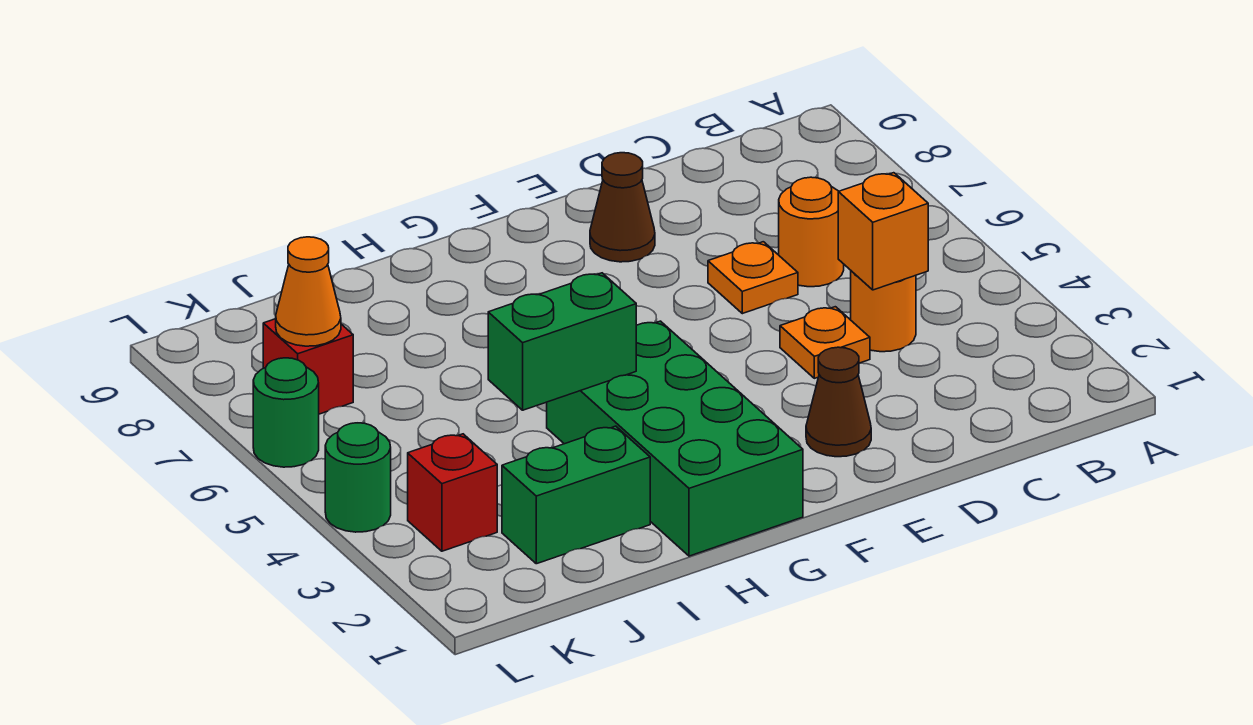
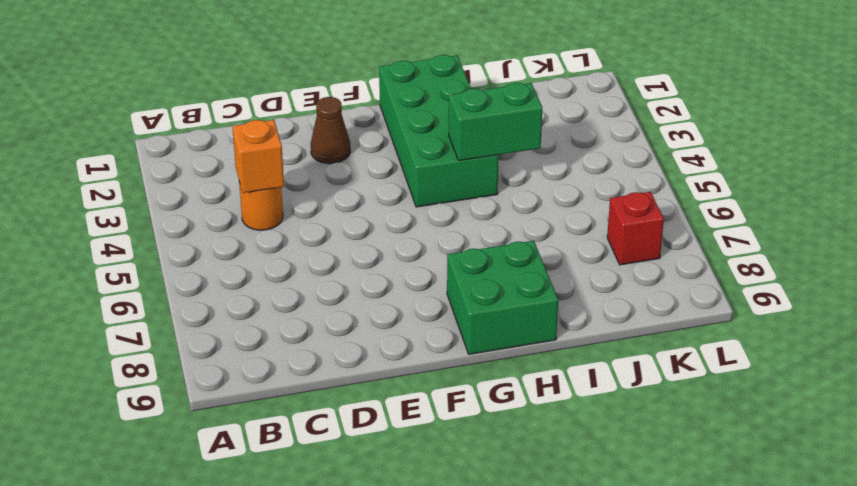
green 2x2 brick [447,241,558,354] -> none
none -> orange 1x1 round brick [779,177,844,287]
none -> orange 1x1 plate [780,307,870,378]
none -> orange 1x1 plate [708,242,798,314]

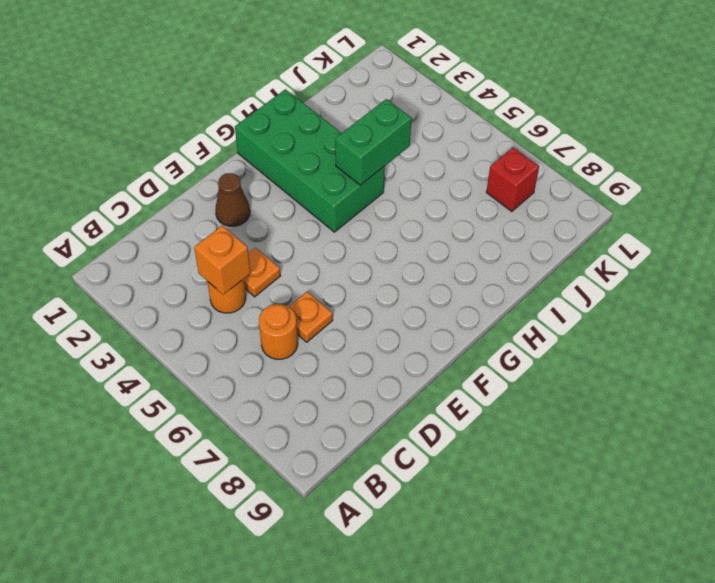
none -> brown 1x1 cone [590,153,655,262]
none -> green 1x2 brick [502,426,650,564]
none -> red 1x1 brick [408,434,497,551]

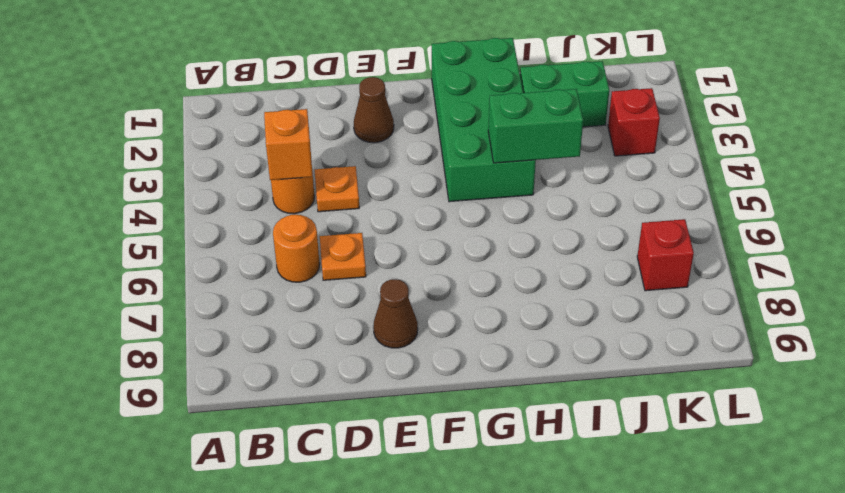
none -> green 1x1 round brick [325,423,391,532]
none -> green 1x1 round brick [253,358,319,467]
none -> orange 1x1 cone [276,237,341,346]

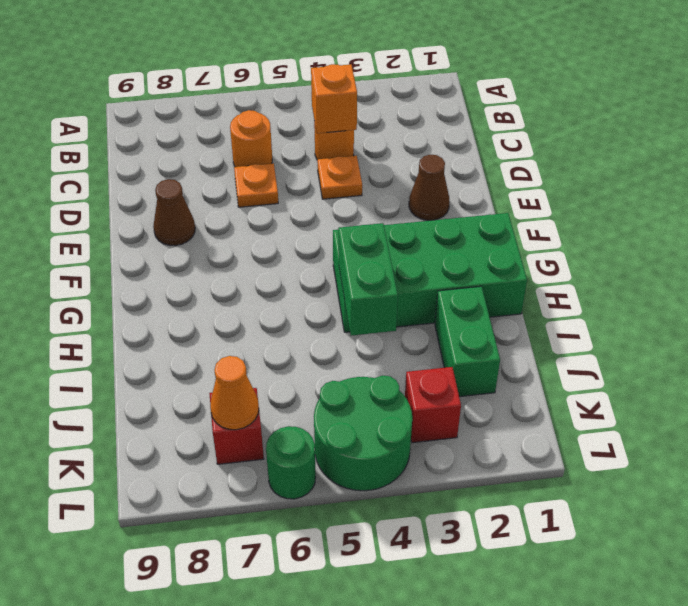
green 2x2 round brick [314,376,412,491] -> green 1x1 round brick [325,423,391,532]

